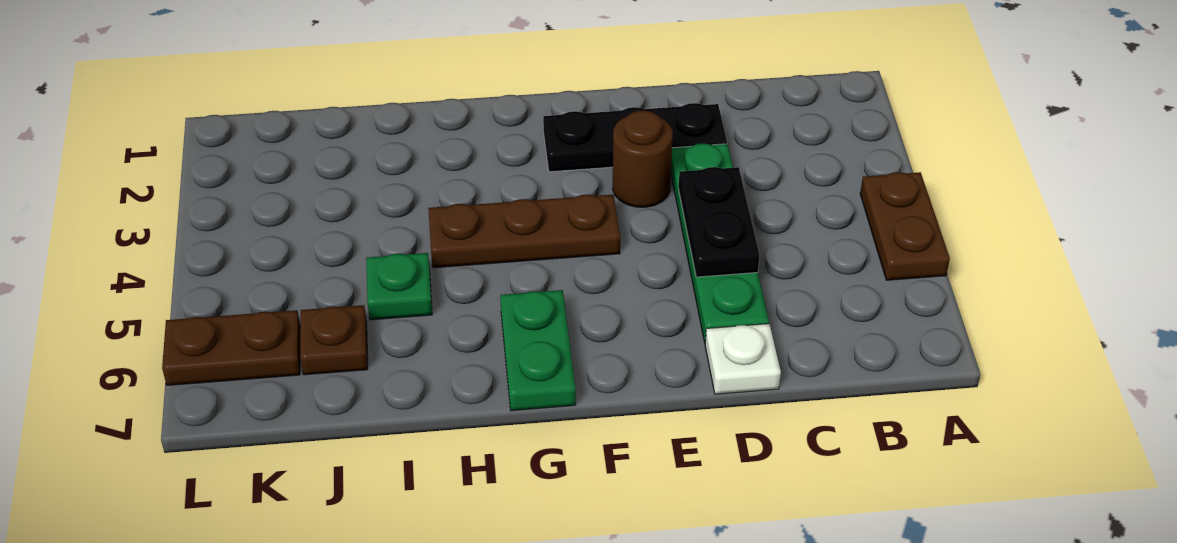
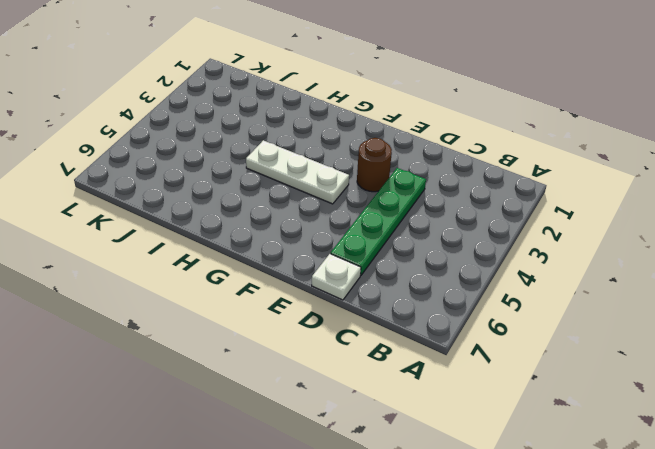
white 1x3 plate [246,140,349,204] -> brown 1x3 plate [428,195,620,268]
none -> brown 1x2 plate [860,172,950,280]
none -> black 1x3 plate [543,103,727,172]

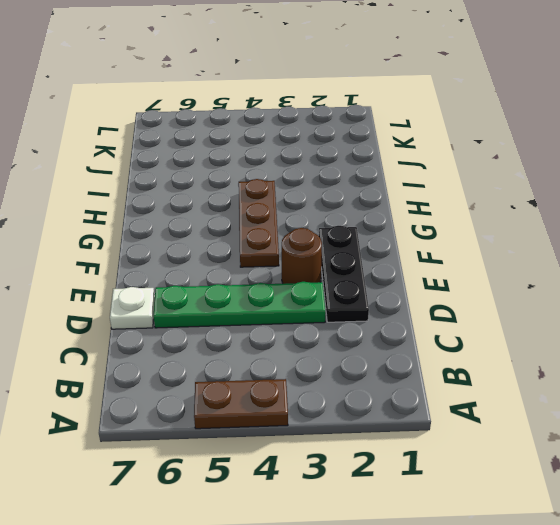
none -> green 1x2 plate [500,290,576,411]
none -> green 1x1 plate [366,253,432,320]

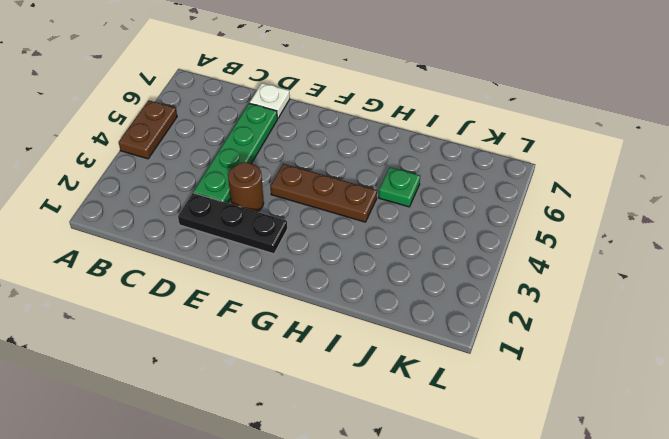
none -> green 1x2 plate [500,290,576,411]
none -> brown 1x1 plate [300,305,368,375]

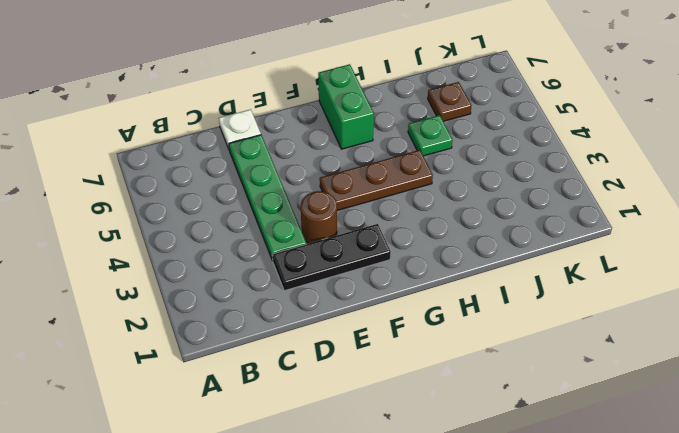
green 1x2 brick [318,64,374,149] -> green 1x2 plate [500,290,576,411]
none -> brown 1x2 plate [860,172,950,280]
none -> brown 1x2 plate [162,310,300,385]

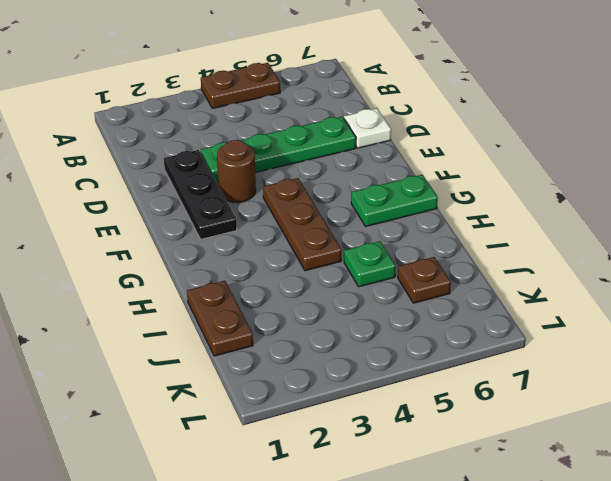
brown 1x2 plate [187,281,253,356] -> brown 1x2 plate moved to [162,310,300,385]
none -> black 1x2 plate [679,167,759,277]

